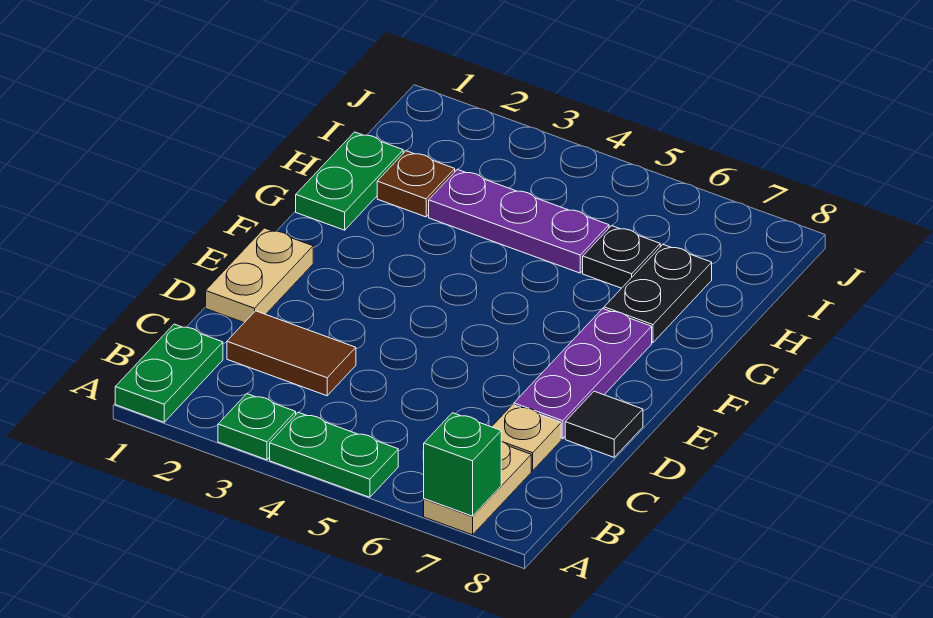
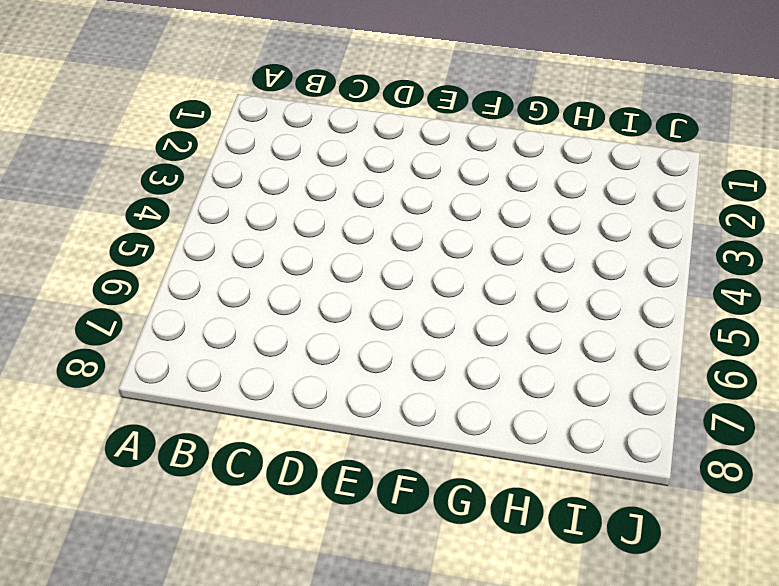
none -> green 1x2 plate [115,324,223,422]
none -> green 1x1 plate [218,394,296,460]
none -> green 1x2 plate [270,412,398,497]

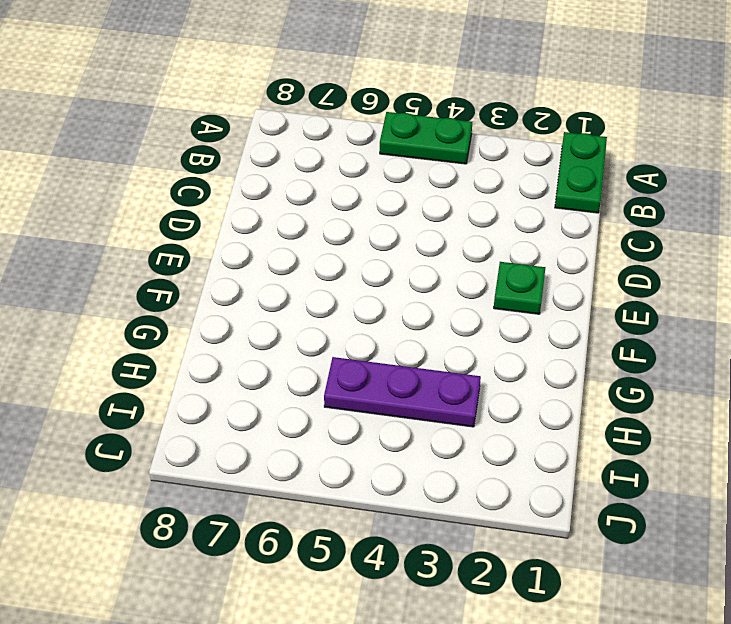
green 1x1 plate [494,262,545,314] -> green 1x1 plate moved to [218,394,296,460]
none -> tan 1x2 plate [424,441,531,535]
none -> brown 1x2 tile [227,311,356,396]
none -> tan 1x1 plate [492,405,561,471]

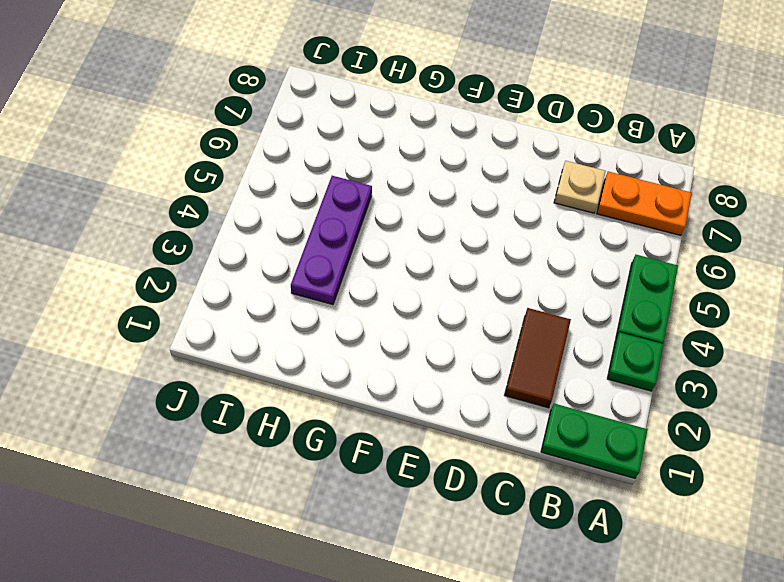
orange 1x2 plate [597,171,692,235] -> tan 1x2 plate [424,441,531,535]
none -> tan 1x2 plate [206,228,313,323]
none -> purple 1x3 plate [514,309,652,439]
none -> black 1x1 tile [565,391,643,457]

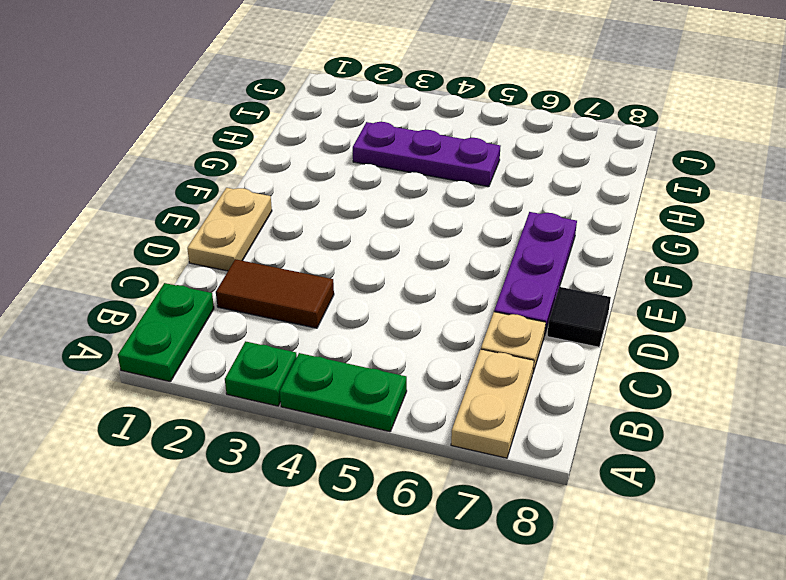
none -> green 1x2 plate [296,132,403,230]
none -> black 1x2 plate [604,245,712,343]
none -> brown 1x1 plate [377,151,455,217]

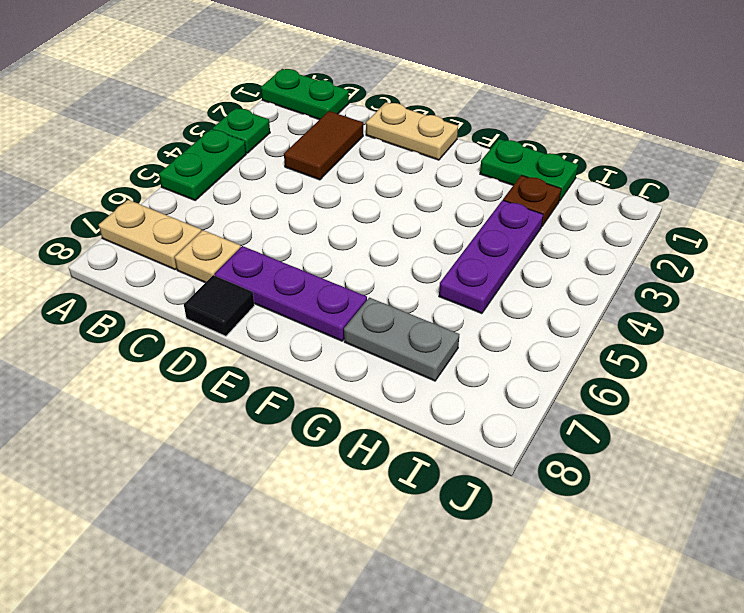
grey 1x2 plate [344,298,459,381] -> black 1x2 plate [604,245,712,343]
none -> black 1x1 plate [583,226,660,288]
none -> green 1x1 brick [423,413,501,516]

